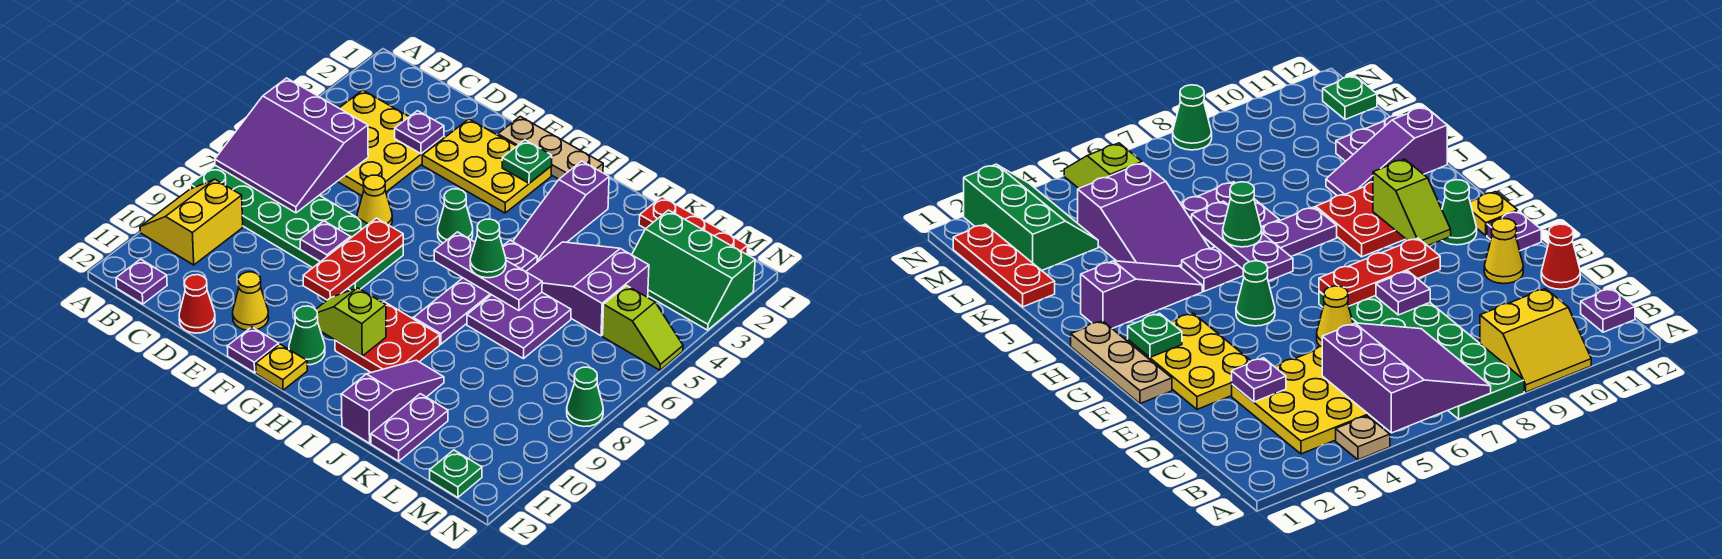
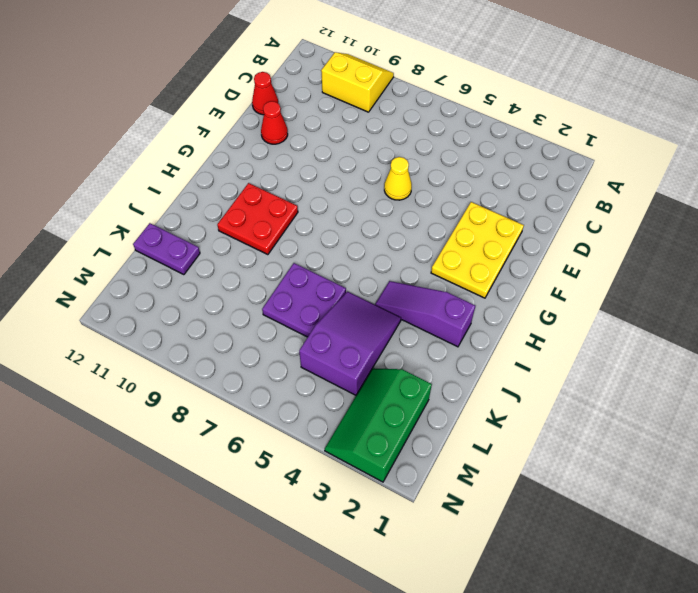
red 1x1 cone [261,101,288,144] -> yellow 1x1 cone [233,272,269,330]
none -> tan 1x1 plate [1336,416,1390,460]
none -> green 2x6 plate [190,165,403,290]
none -> yellow 3x3 plate [337,90,444,196]
none -> purple 1x1 plate [116,259,167,304]

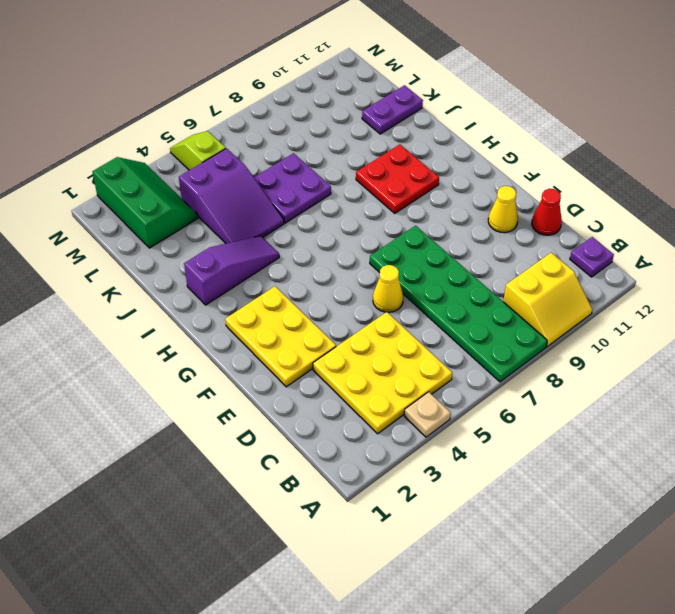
none -> tan 1x3 plate [498,117,603,179]
none -> purple 1x1 plate [227,327,279,373]
none -> green 1x1 cone [438,189,473,243]
none -> green 1x1 cone [289,306,325,365]

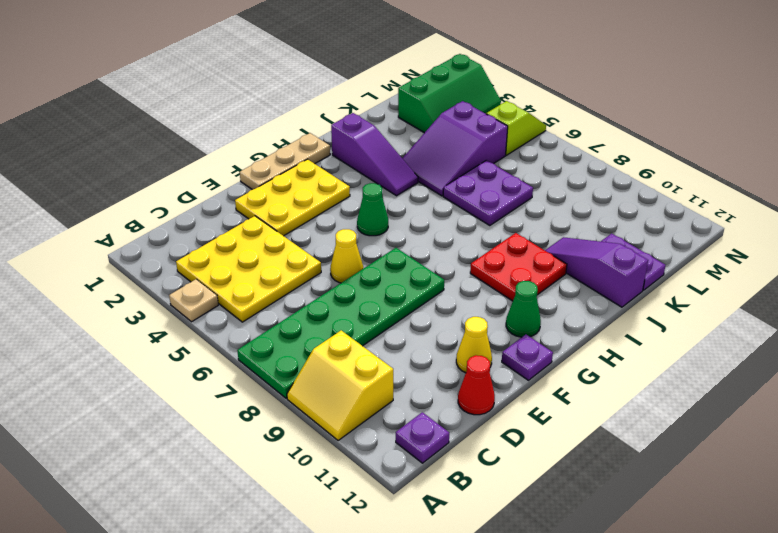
none -> yellow 1x1 plate [256,344,307,390]
none -> purple 1x4 plate [414,240,537,344]
none -> red 1x3 plate [639,197,748,254]
none -> green 1x1 plate [430,450,482,498]

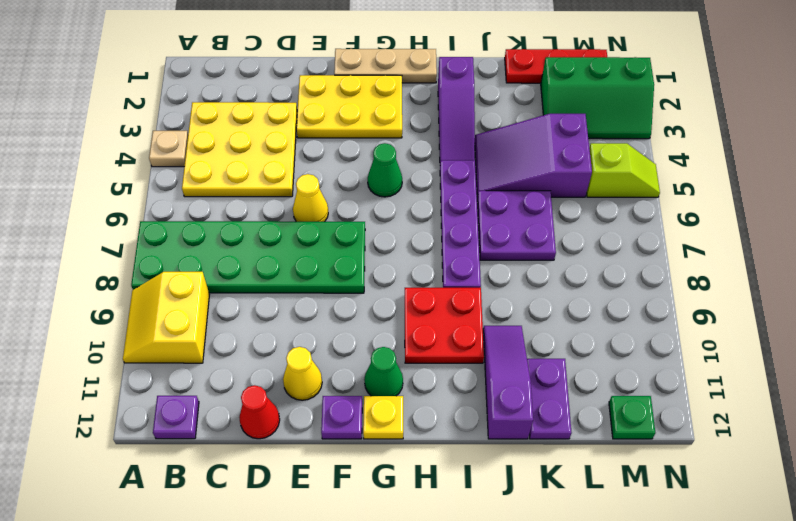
none -> green 1x1 cone [567,367,603,427]
none -> purple 3x3 slope [215,78,368,213]
none -> purple 1x1 plate [395,111,444,154]
none -> purple 1x1 plate [300,221,350,262]

